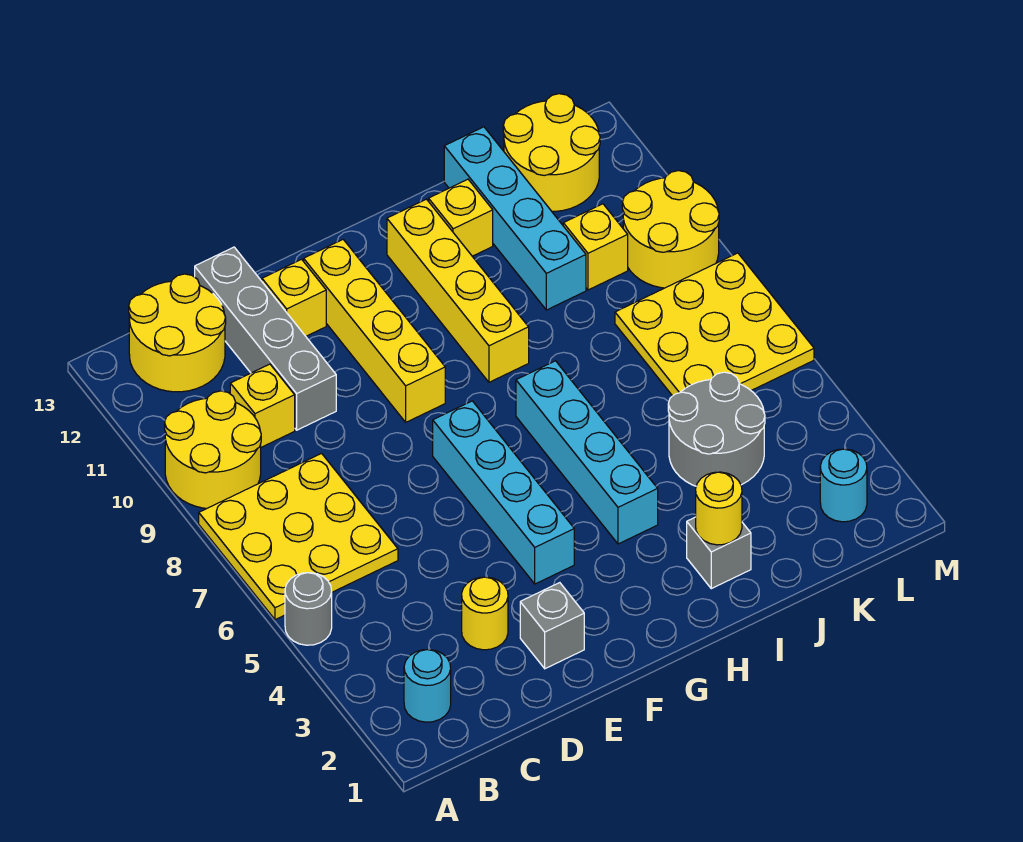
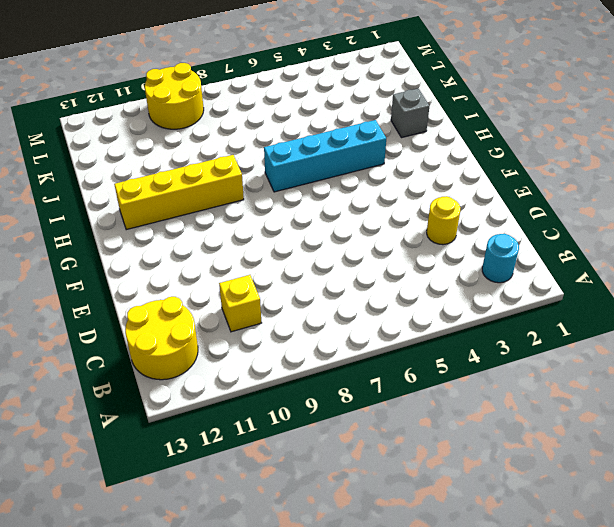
none -> grey 1x1 round brick [285,573,332,645]
none -> yellow 3x3 plate [199,454,398,620]
none -> yellow 2x2 round brick [165,391,261,508]

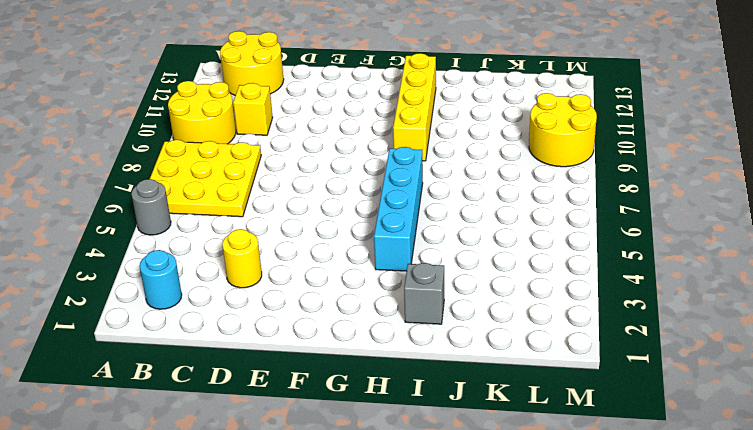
none -> grey 1x4 brick [195,247,336,430]
none -> grey 1x1 brick [520,583,584,669]
none -> yellow 1x1 brick [262,259,326,336]

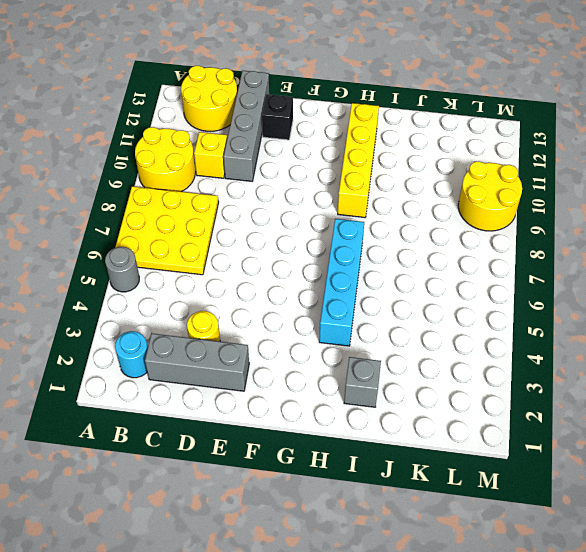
grey 1x3 brick [145,333,249,391] -> grey 1x1 brick [520,583,584,669]
black 1x1 brick [262,94,293,140] -> yellow 1x1 brick [262,259,326,336]
none -> cyan 1x4 brick [433,401,574,584]
none -> yellow 1x4 brick [304,240,445,422]
none -> yellow 1x1 brick [429,179,493,256]

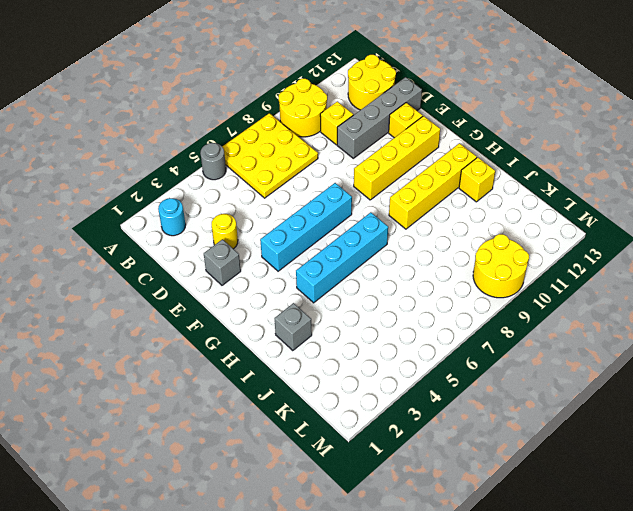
none -> grey 2x2 round brick [668,372,765,486]
none -> cyan 1x4 brick [444,127,586,310]
none -> yellow 3x3 plate [615,253,814,396]

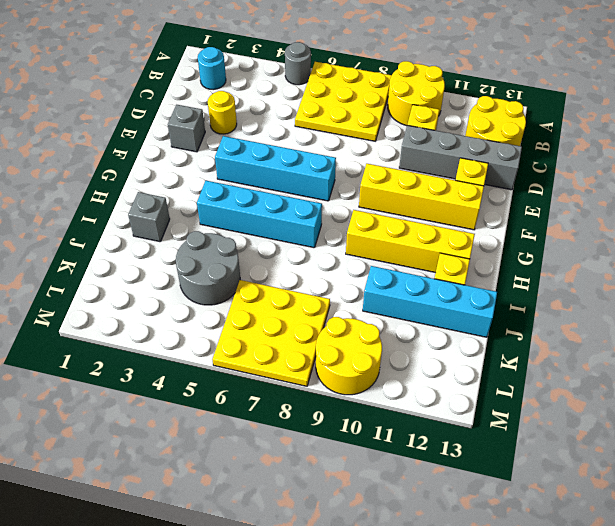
none -> yellow 1x1 brick [563,204,628,290]
none -> yellow 2x2 round brick [503,94,600,211]
none -> cyan 1x1 round brick [820,449,867,522]

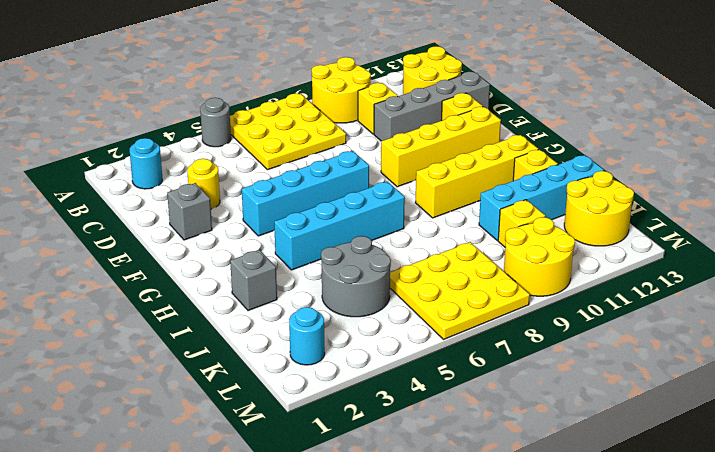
none -> yellow 1x1 round brick [696,472,742,545]

